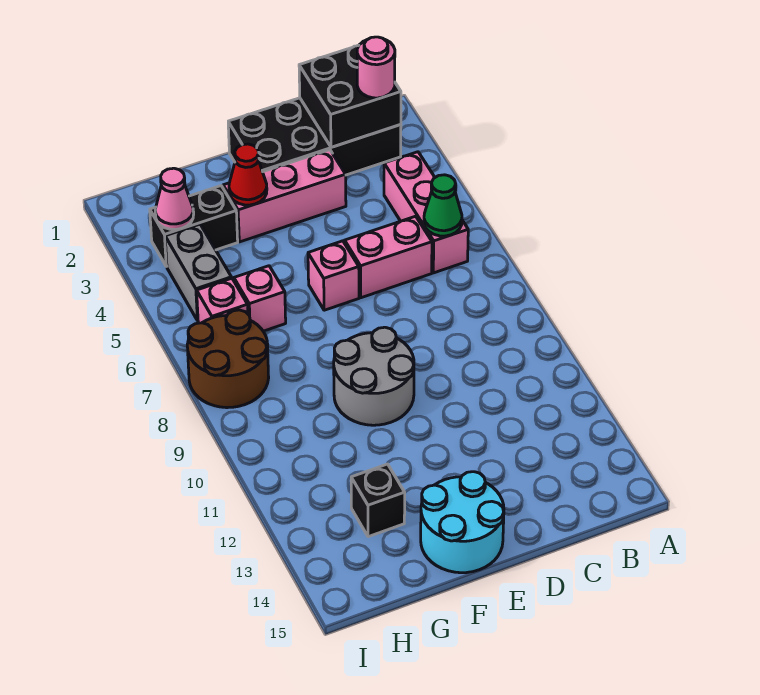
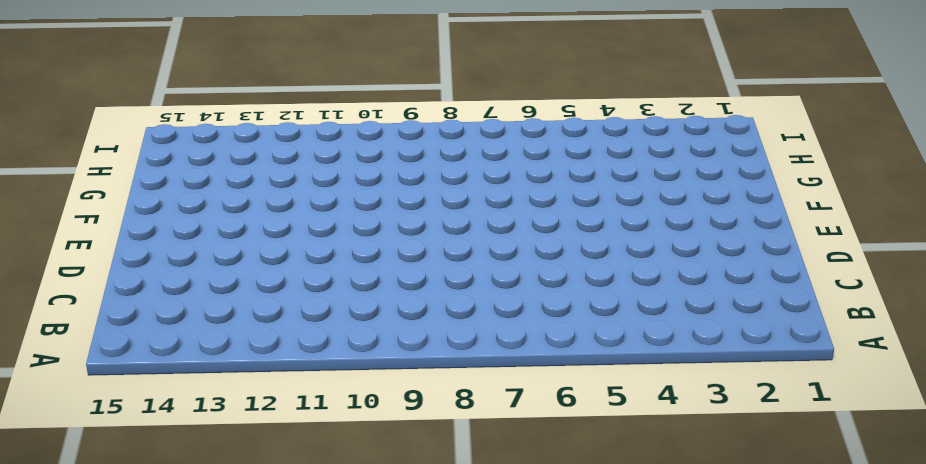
none -> black 2x4 brick [228,98,401,175]
none -> pink 1x3 brick [384,152,468,273]
none -> pink 1x2 brick [345,216,432,298]

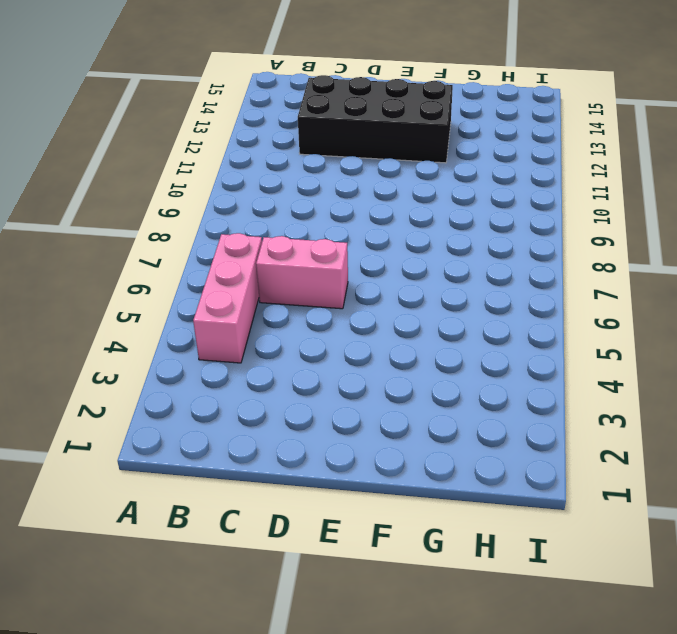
black 2x4 brick [298,75,453,163] -> black 2x4 brick moved to [228,98,401,175]
none -> pink 1x3 brick [223,150,346,242]
none -> pink 1x1 brick [308,241,359,310]
none -> grey 2x2 round brick [334,327,414,425]

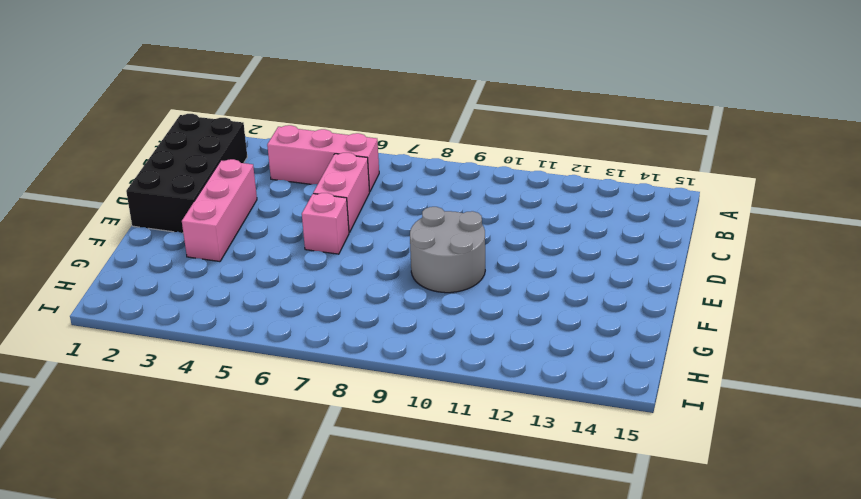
none -> cyan 2x2 round brick [421,472,504,573]
none -> black 1x2 brick [150,186,238,266]
none -> pink 1x1 brick [234,266,286,331]

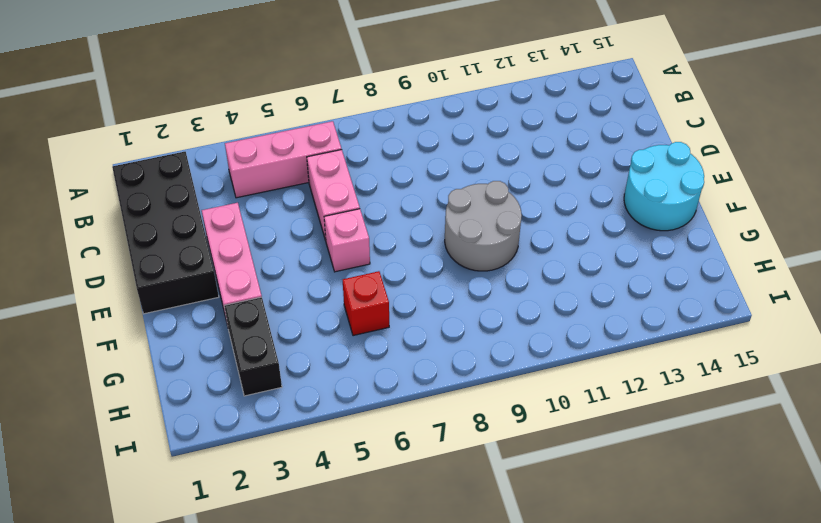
red 1x1 brick [343,271,389,336] -> pink 1x1 brick [234,266,286,331]
none -> black 1x1 brick [351,464,405,537]
none -> grey 1x2 brick [165,224,231,321]
none -> pink 1x1 brick [197,278,248,323]

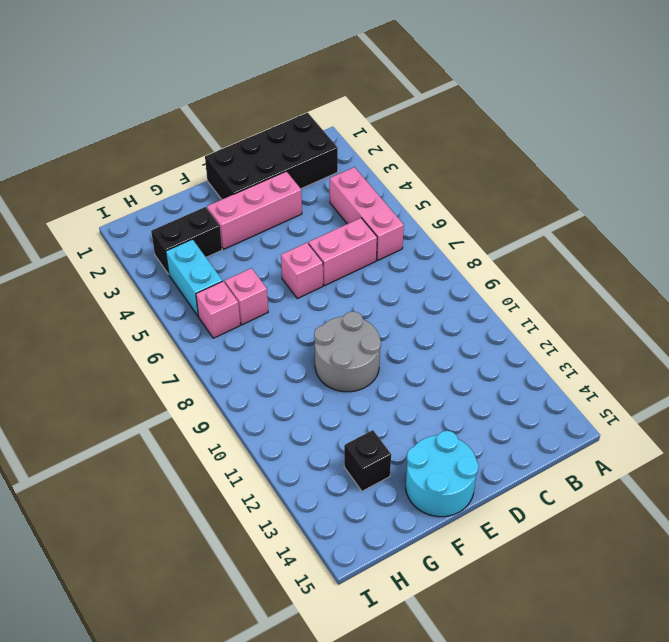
cyan 1x2 brick [166,239,223,316] -> grey 1x2 brick [165,224,231,321]
none -> brown 2x2 round brick [187,310,269,408]
none -> black 2x2 brick [299,46,401,147]
none -> green 1x1 cone [424,175,462,236]

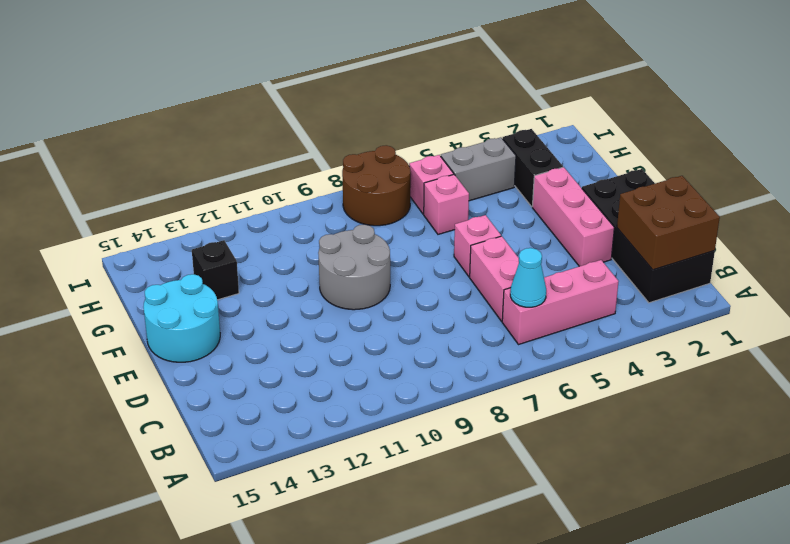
brown 2x2 brick [617,176,720,270] -> black 2x2 brick [299,46,401,147]
cyan 1x1 cone [510,248,546,307] -> green 1x1 cone [424,175,462,236]
none -> red 1x1 cone [229,144,267,205]
none -> pink 1x1 cone [155,168,194,230]
none -> pink 1x1 round brick [357,37,395,98]

